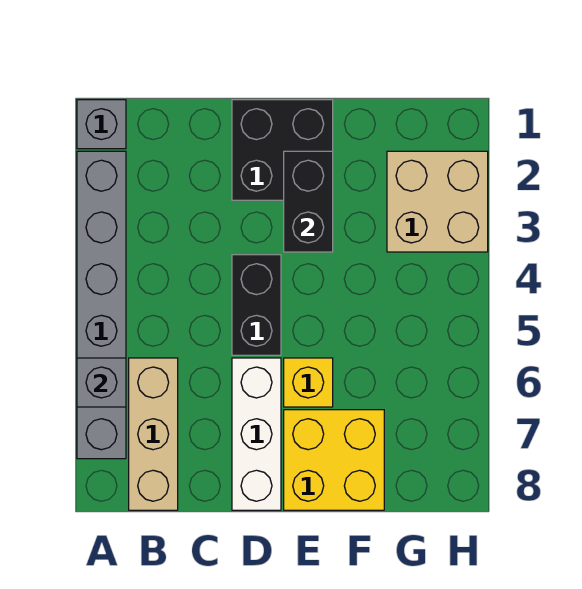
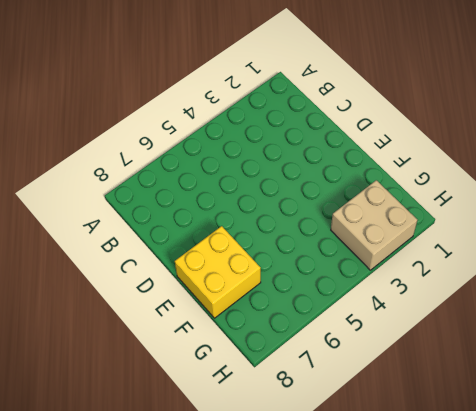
none -> grey 1x1 brick [77,100,126,149]
none -> grey 1x6 brick [77,151,126,459]

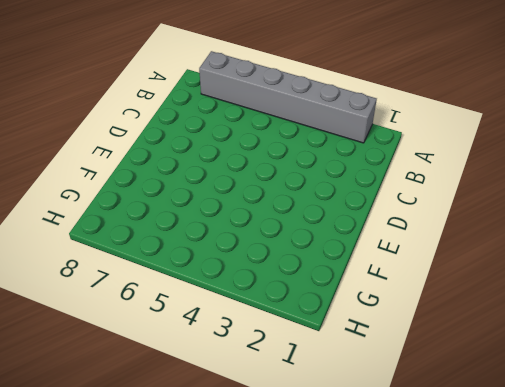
none -> grey 1x1 brick [77,100,126,149]
none -> tan 1x3 brick [129,358,178,510]

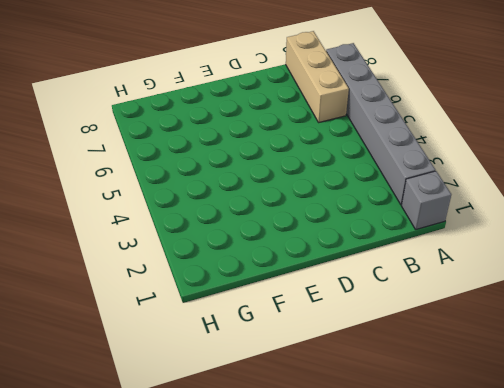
none -> black 2x2 brick [232,100,333,200]
none -> black 1x2 brick [232,255,281,355]

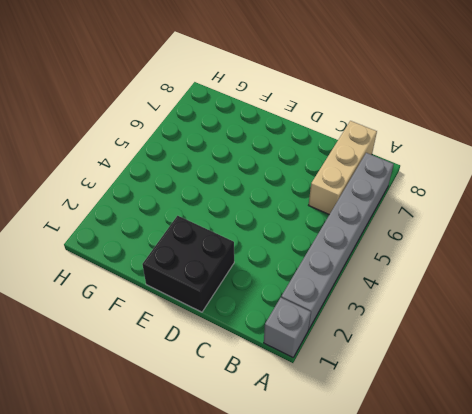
none -> black 1x2 brick [232,255,281,355]
none -> white 1x3 brick [232,358,281,510]

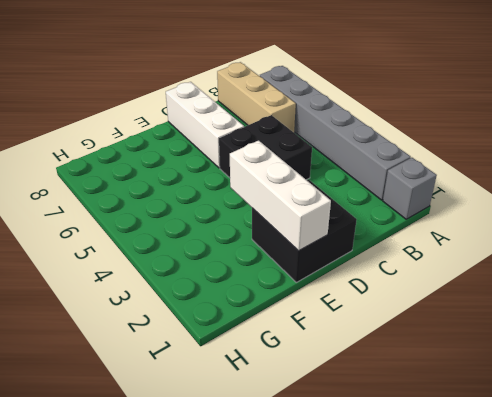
black 2x2 brick [219,115,312,180] -> black 1x2 brick [232,255,281,355]
white 1x3 brick [230,141,331,251] -> black 1x2 brick [284,151,333,252]
none -> yellow 1x1 brick [284,358,333,407]
none -> yellow 2x2 brick [284,410,384,510]

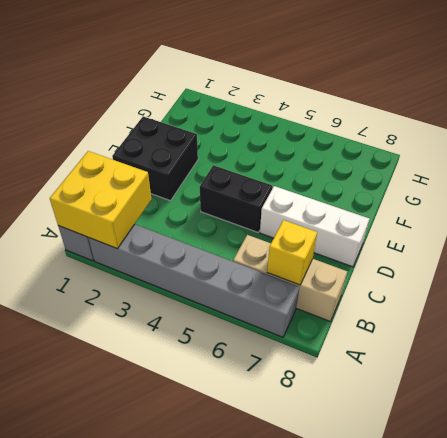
yellow 2x2 brick [50,151,151,249] -> yellow 2x2 brick moved to [284,410,384,510]
yellow 1x1 brick [267,220,317,285] -> yellow 1x1 brick moved to [284,358,333,407]
none -> tan 2x2 brick [387,151,488,252]
none -> grey 1x1 brick [77,358,126,407]

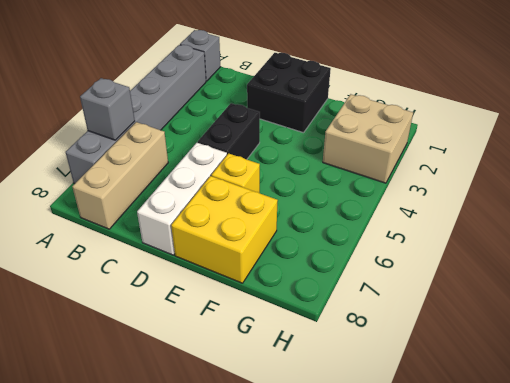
none -> black 1x2 brick [284,151,333,252]

